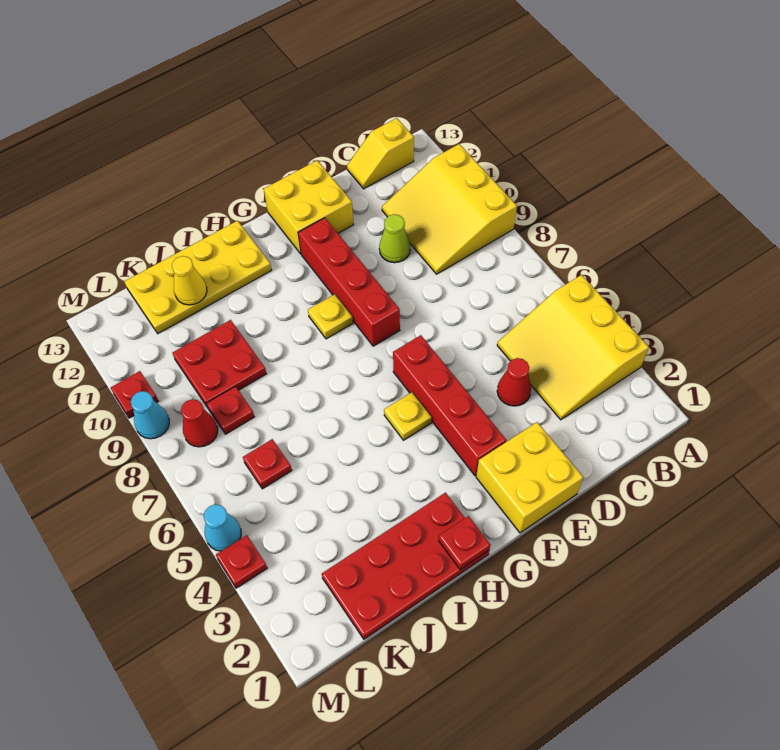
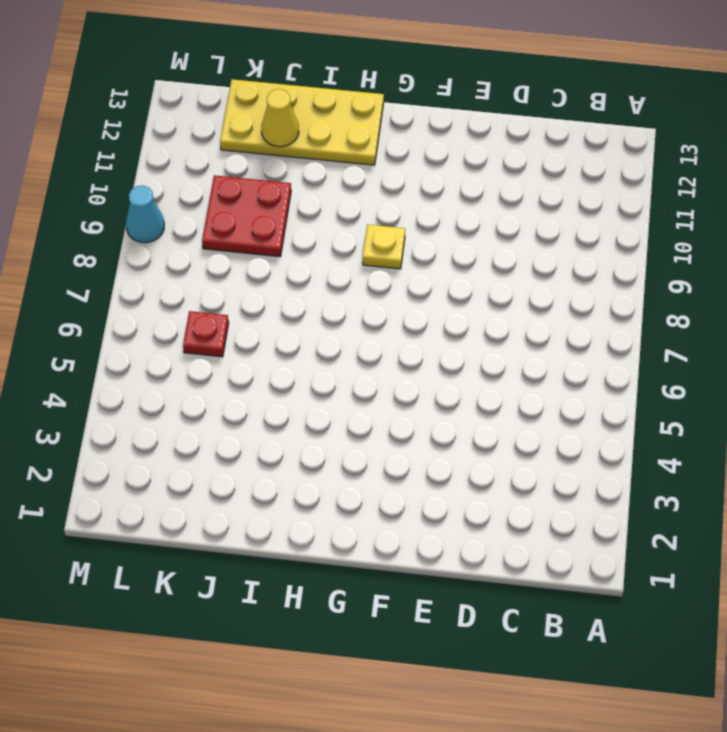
none -> yellow 3x3 slope [497,275,649,420]
none -> yellow 3x3 slope [382,144,517,274]
none -> yellow 1x2 slope [347,118,414,189]

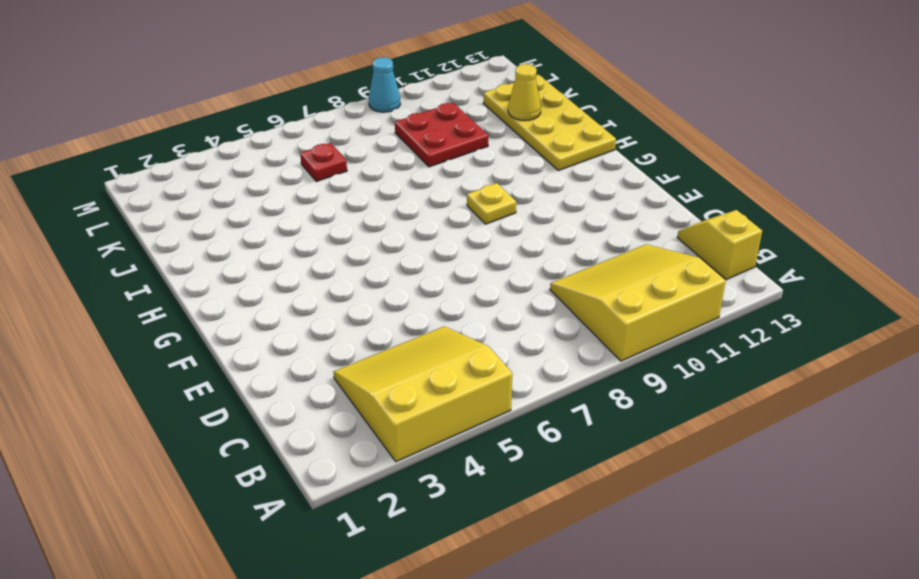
none -> red 1x1 cone [497,358,531,406]
none -> lime 1x1 cone [379,214,410,263]
none -> yellow 2x2 brick [476,422,583,533]

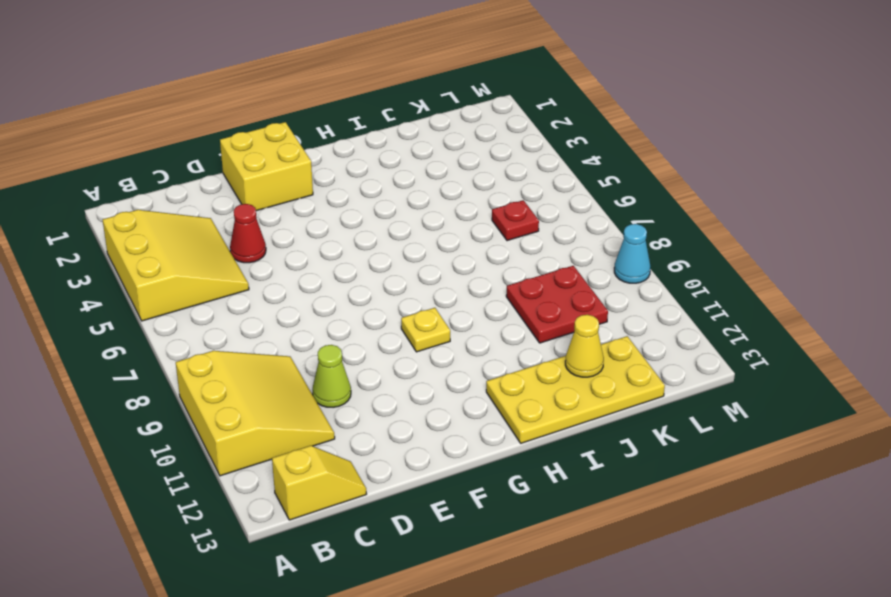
none -> yellow 2x2 brick [264,161,354,254]
none -> red 1x4 brick [393,335,506,476]
none -> red 1x4 brick [298,218,400,346]

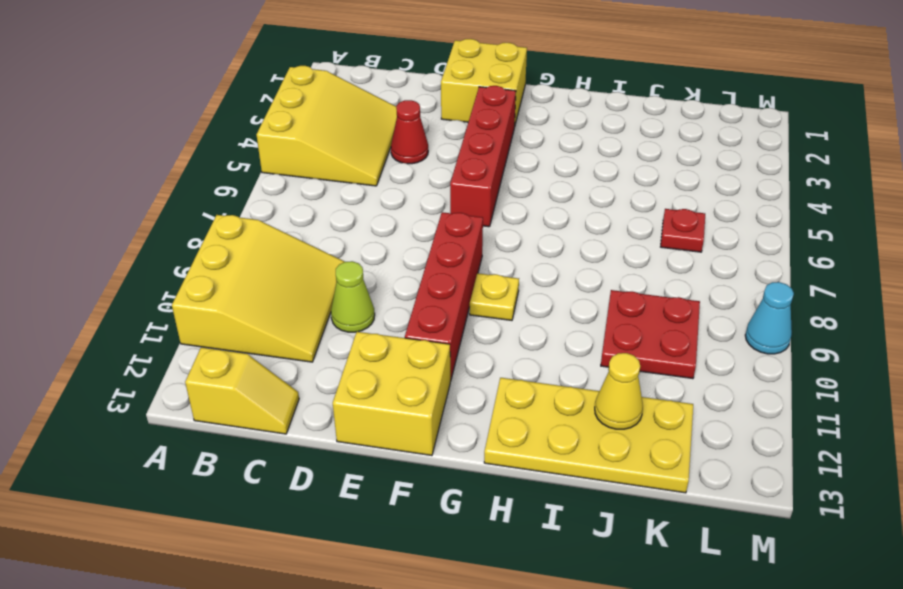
none -> yellow 1x1 plate [384,392,432,440]
none -> red 2x4 plate [322,493,489,639]
none -> red 1x1 plate [207,387,254,434]

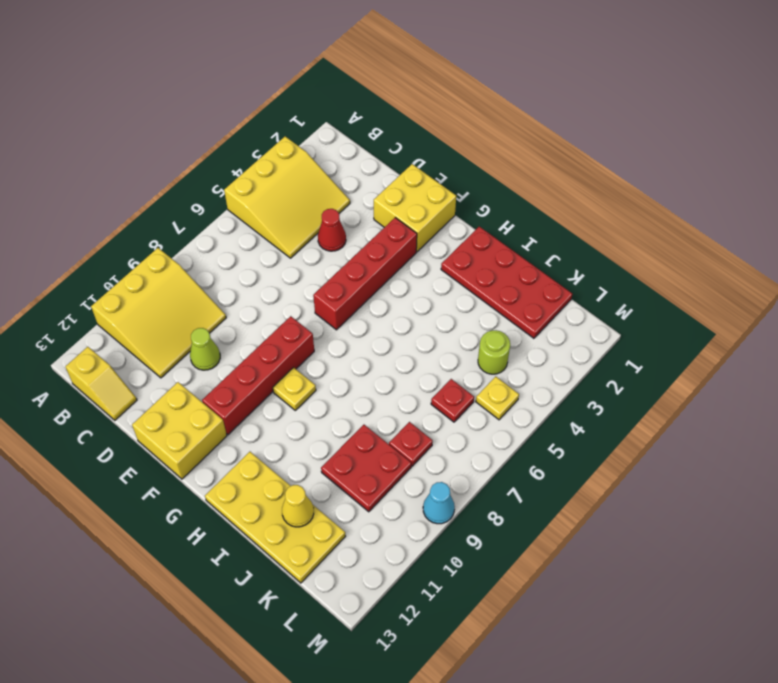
lime 1x1 round brick [478,330,510,374] -> none
yellow 1x1 plate [476,376,519,420] -> yellow 1x1 plate moved to [384,392,432,440]
none -> red 1x1 cone [181,399,218,447]
none -> red 1x1 plate [216,535,267,588]
none -> cyan 1x1 cone [204,504,241,551]

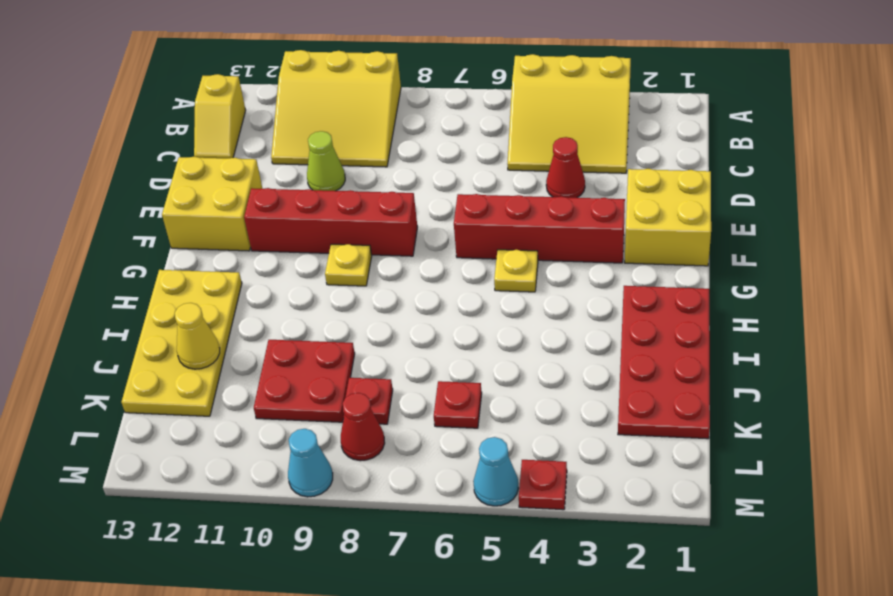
none -> red 1x1 plate [111,371,158,418]
none -> red 1x1 plate [439,516,490,569]

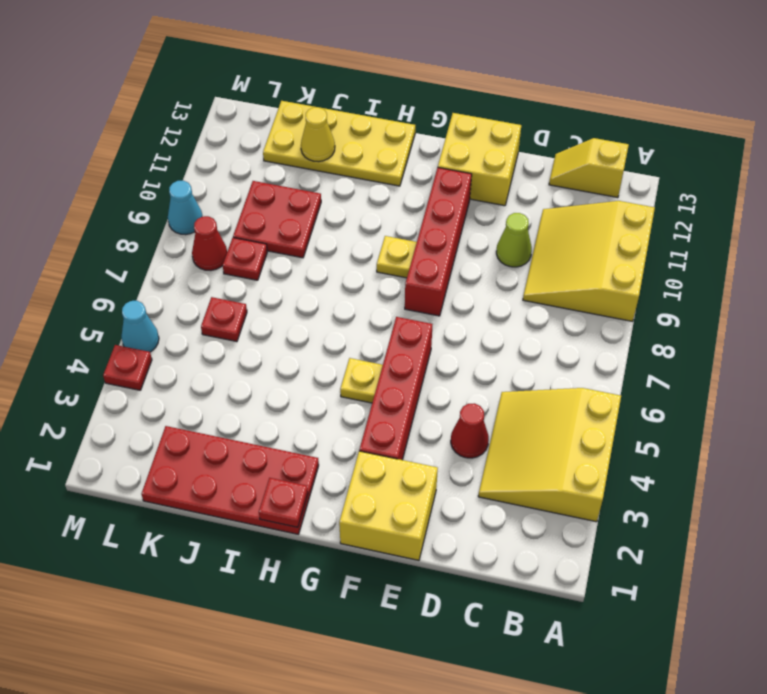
none -> red 1x1 plate [111,371,158,418]

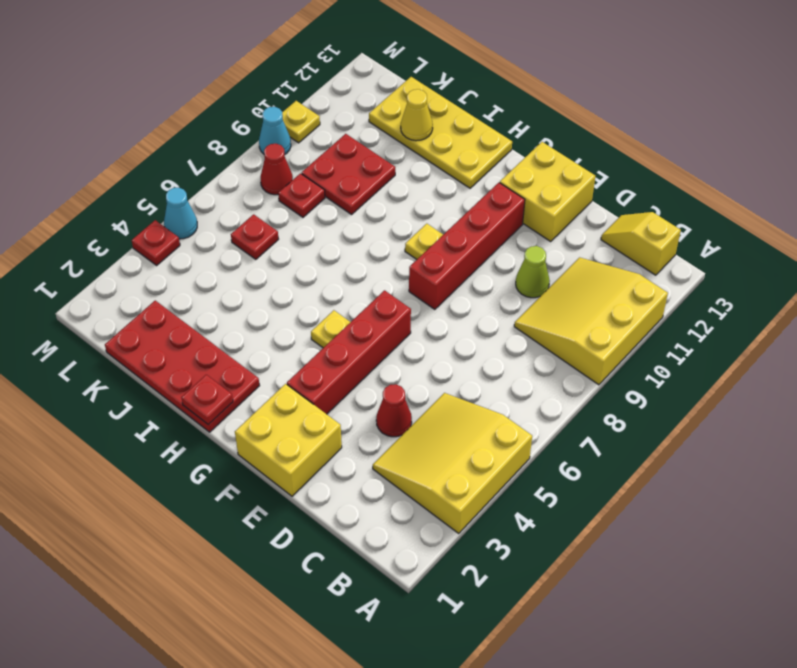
yellow 1x1 plate [282,101,320,143] -> red 1x1 plate [111,371,158,418]

